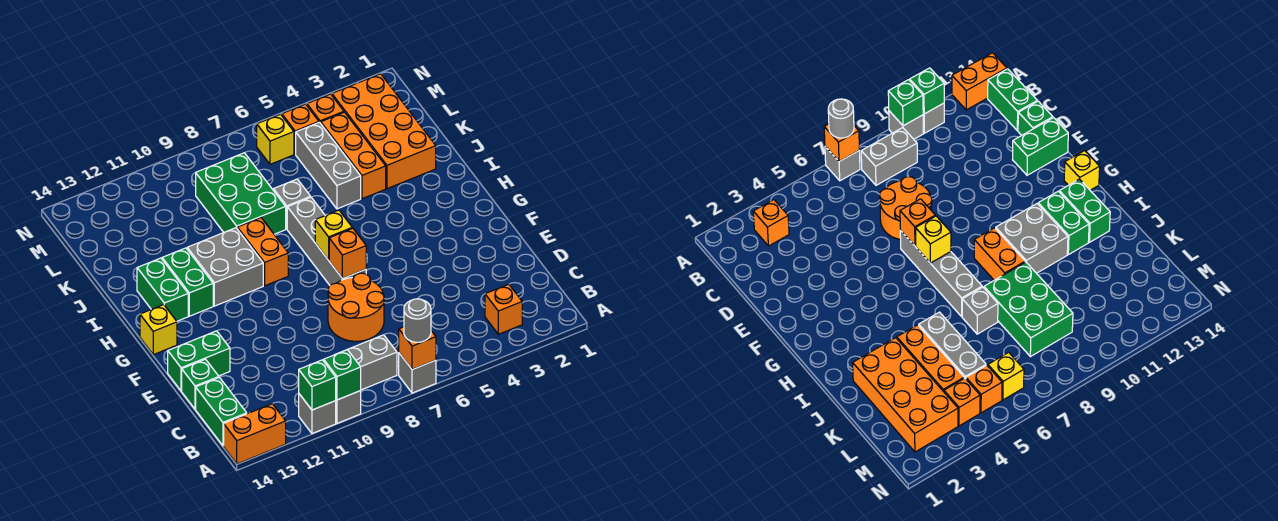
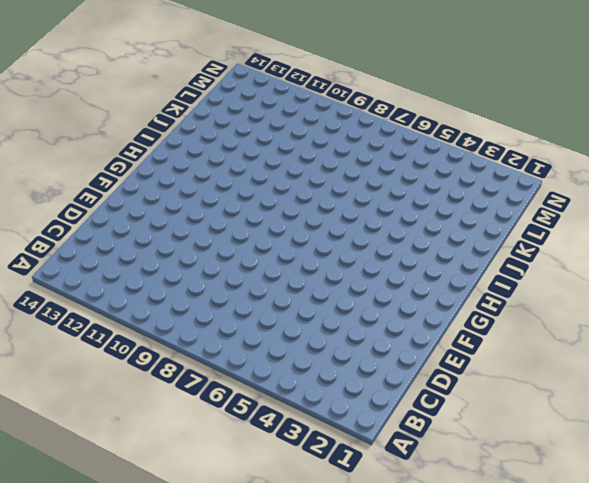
none -> grey 1x1 brick [399,353,436,393]
none -> grey 1x1 brick [336,391,361,423]
none -> grey 1x1 brick [299,394,336,433]
none -> orange 1x2 brick [224,404,286,464]

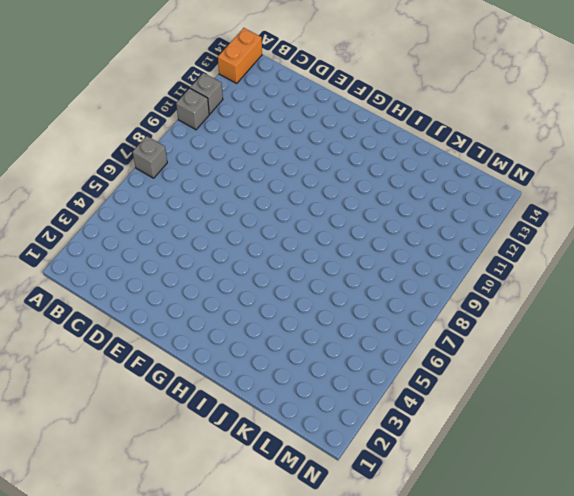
none -> orange 1x1 brick [485,284,522,334]
none -> grey 1x2 brick [348,335,397,390]
none -> green 1x2 brick [196,377,247,446]
none -> orange 2x2 round brick [328,273,384,341]

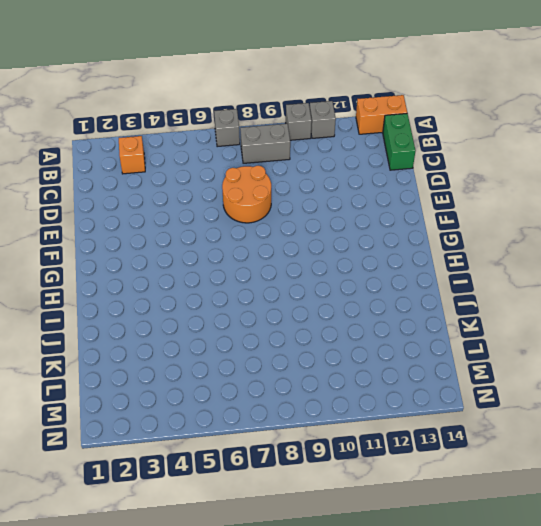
none -> green 1x1 brick [182,359,219,409]
none -> green 1x2 brick [168,331,230,391]
none -> grey 1x4 brick [287,197,366,285]
none -> yellow 1x1 brick [140,305,177,355]

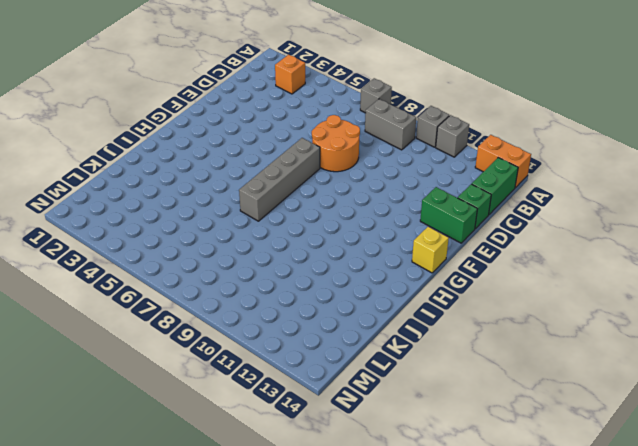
none -> orange 1x2 brick [237,218,288,286]
none -> grey 2x2 brick [187,228,263,306]
none -> green 1x2 brick [162,248,213,316]
none -> green 1x2 brick [137,258,188,321]

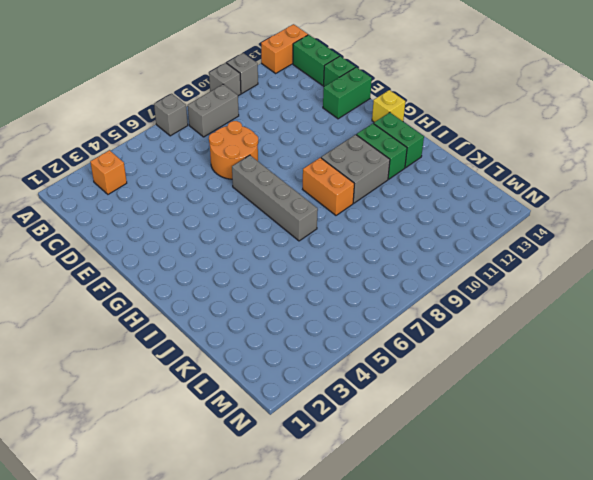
none -> orange 2x4 brick [332,74,436,189]
none -> orange 1x3 brick [321,112,386,199]
none -> grey 1x3 brick [296,122,361,209]
none -> grey 1x1 brick [273,179,311,229]

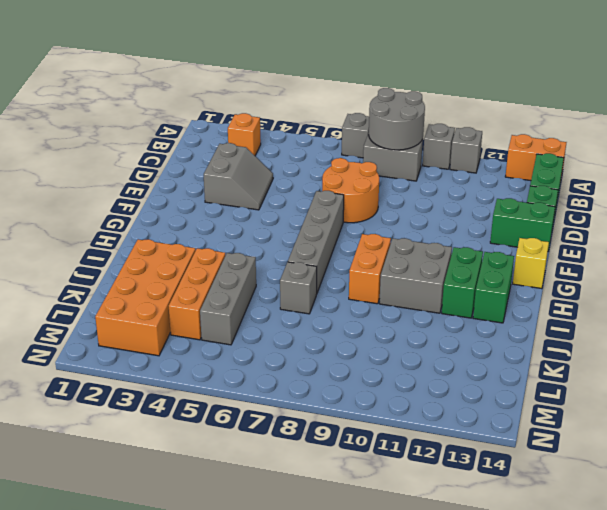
grey 2x2 round brick [369,88,425,150] -> none
grey 2x2 slope [204,143,273,210] -> none
none -> green 2x3 brick [196,153,286,234]
none -> orange 1x1 brick [307,94,344,123]
none -> orange 1x1 brick [282,104,319,154]
none -> yellow 1x1 brick [257,114,294,164]

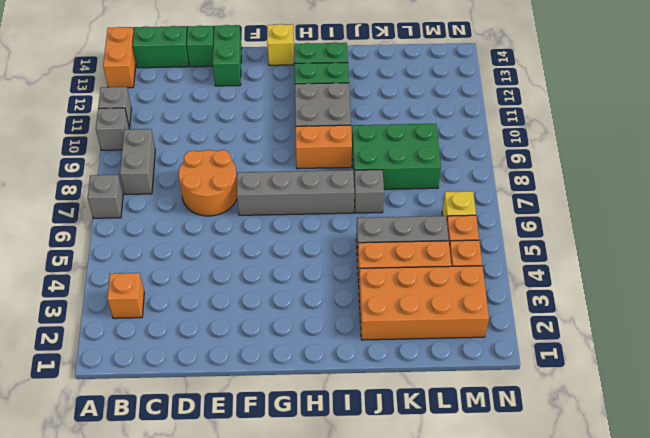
none -> orange 1x1 brick [399,327,436,370]
none -> green 1x1 brick [324,350,361,400]
none -> green 1x1 brick [299,360,336,410]
none -> orange 1x1 brick [329,228,366,279]

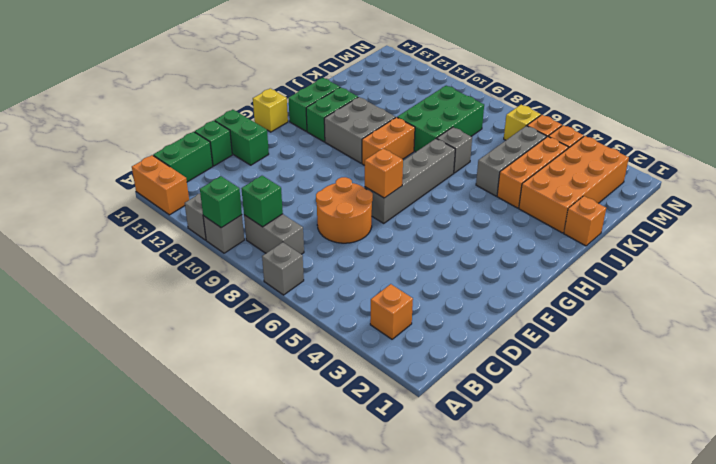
green 1x1 brick [241,176,283,227] -> green 1x1 brick moved to [299,360,336,410]
orange 1x1 brick [564,196,606,246] -> orange 1x1 brick moved to [399,327,436,370]
none -> yellow 1x1 brick [315,210,352,260]
none -> grey 1x1 round brick [404,299,431,342]

